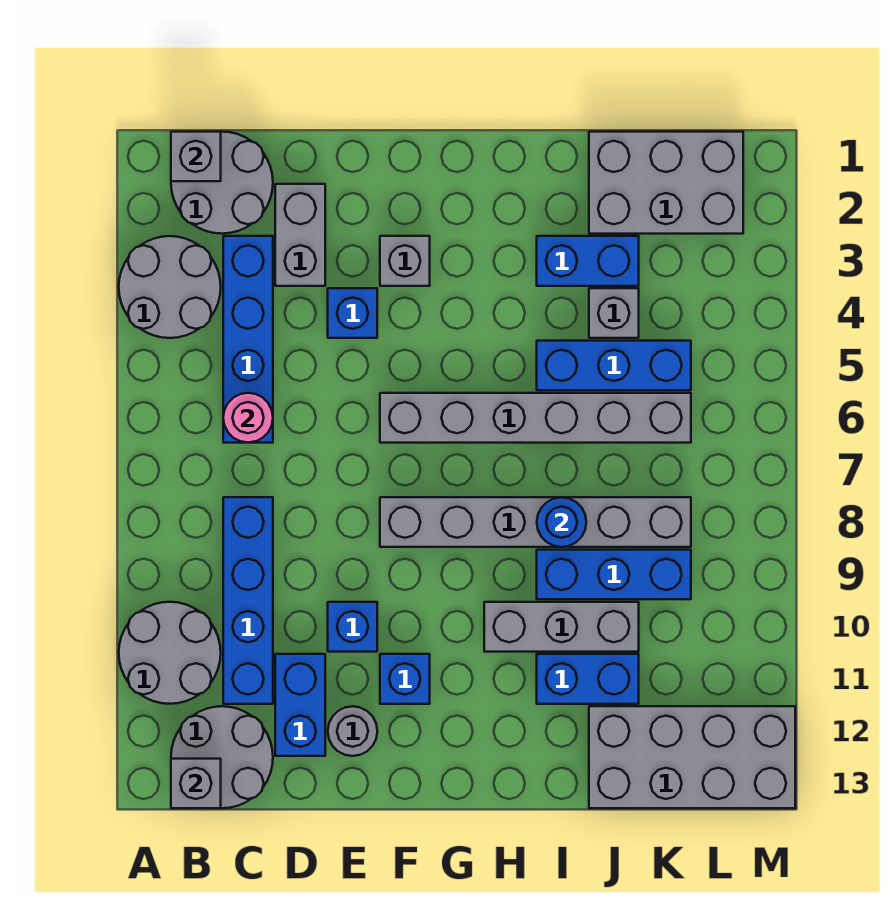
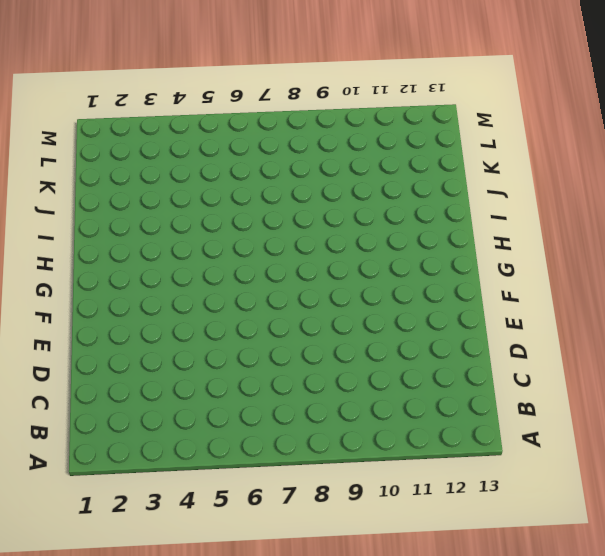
none -> grey 2x2 round brick [119,236,221,338]
none -> grey 2x2 round brick [119,602,221,704]
none -> grey 2x2 round brick [171,132,273,234]

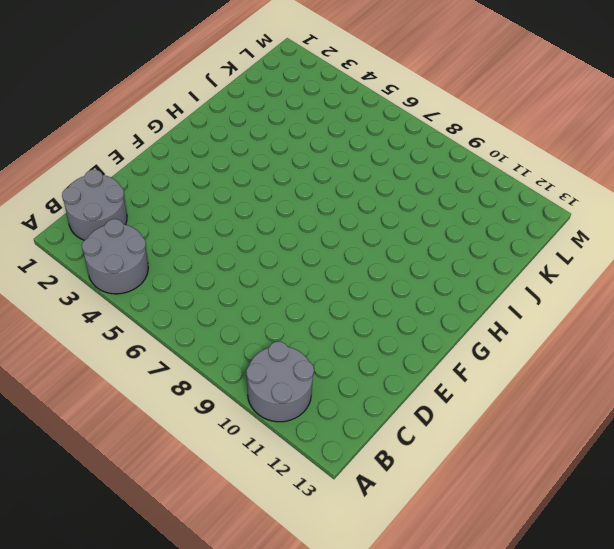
none -> grey 2x2 round brick [171,706,273,808]
none -> blue 1x4 brick [223,236,273,443]
none -> blue 1x4 brick [223,497,273,704]

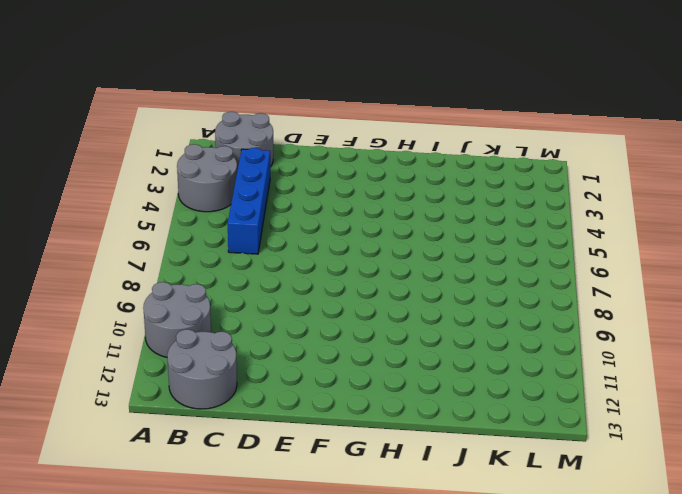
none -> blue 1x4 brick [223,497,273,704]
none -> grey 1x2 brick [275,184,325,286]
none -> blue 1x2 brick [275,654,325,756]

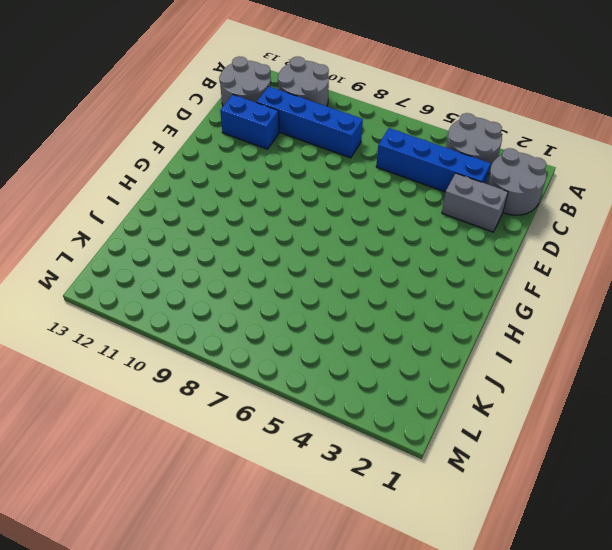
none -> blue 1x1 brick [328,288,377,338]
none -> blue 1x1 brick [328,602,377,652]
none -> grey 1x1 round brick [328,706,377,756]

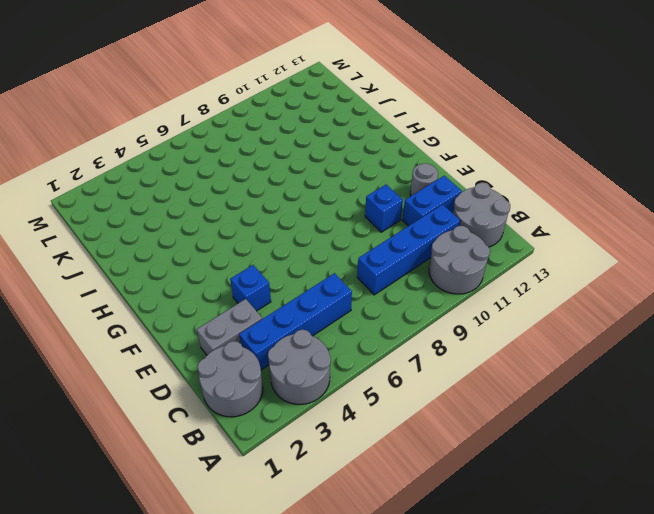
none -> grey 1x1 brick [380,236,430,286]
none -> grey 1x6 brick [380,393,691,443]
none -> grey 1x6 brick [380,497,691,547]

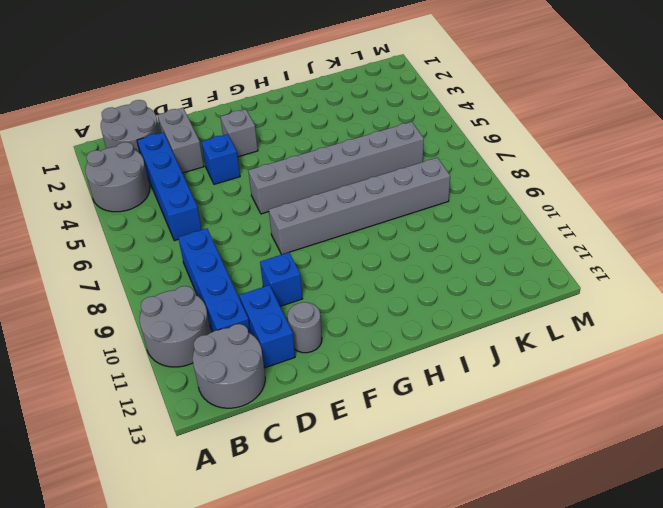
none -> blue 1x1 brick [380,654,430,704]
none -> grey 1x3 brick [484,602,639,652]
none -> blue 1x2 brick [537,236,639,286]

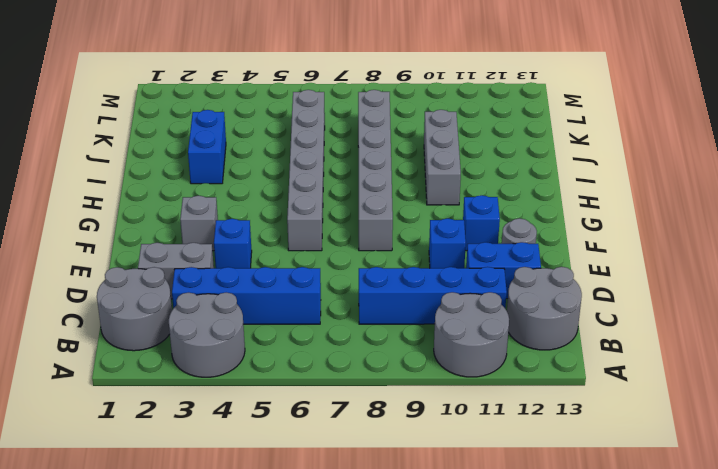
none -> blue 1x3 brick [537,341,691,390]
none -> blue 1x3 brick [537,550,691,599]
none -> blue 1x2 brick [537,654,639,704]

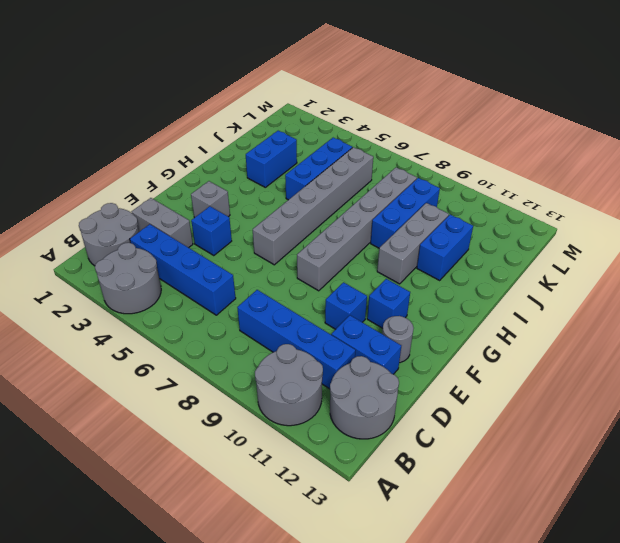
none -> grey 2x3 brick [589,132,743,234]
none -> grey 1x1 brick [589,288,639,338]
none -> grey 2x4 brick [589,706,795,808]

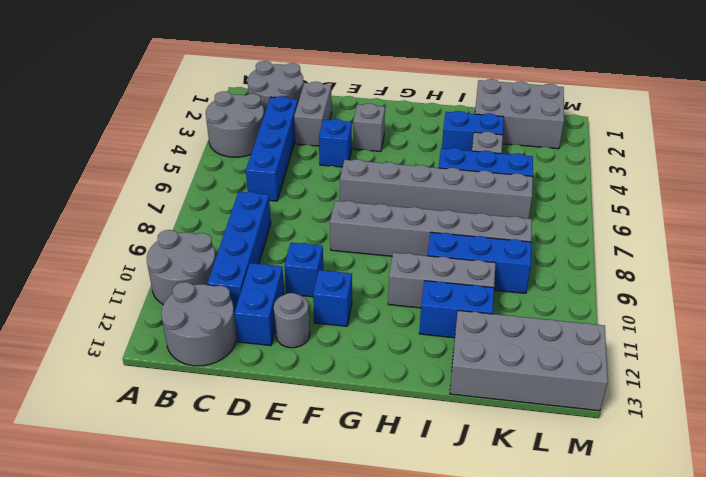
none -> grey 1x1 brick [171,132,221,181]
none -> grey 1x1 brick [171,759,221,808]
none -> pink 1x1 round brick [223,393,273,443]

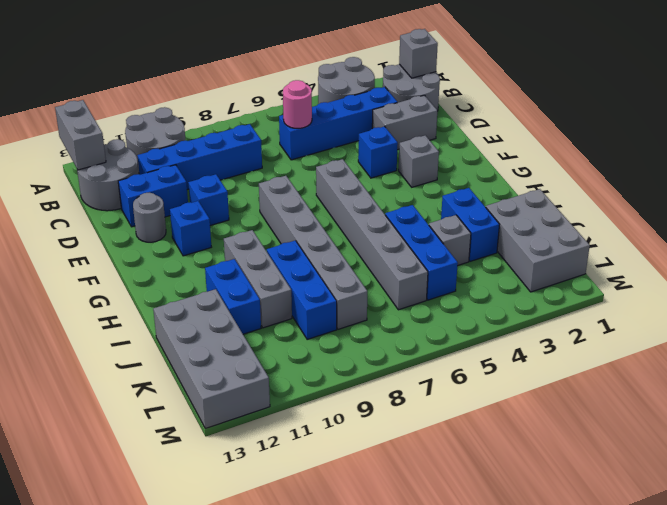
grey 1x2 brick [55,100,106,170] -> grey 1x1 brick [171,759,221,808]
none -> blue 1x1 round brick [537,497,586,547]

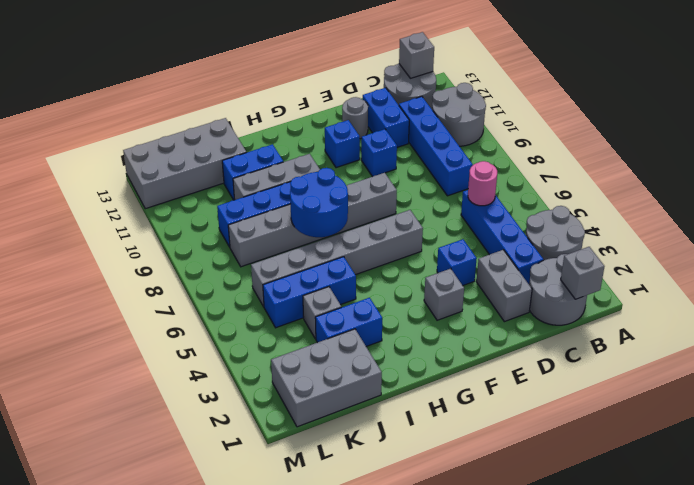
blue 2x2 round brick [290,168,348,237] -> blue 1x1 round brick [537,497,586,547]

